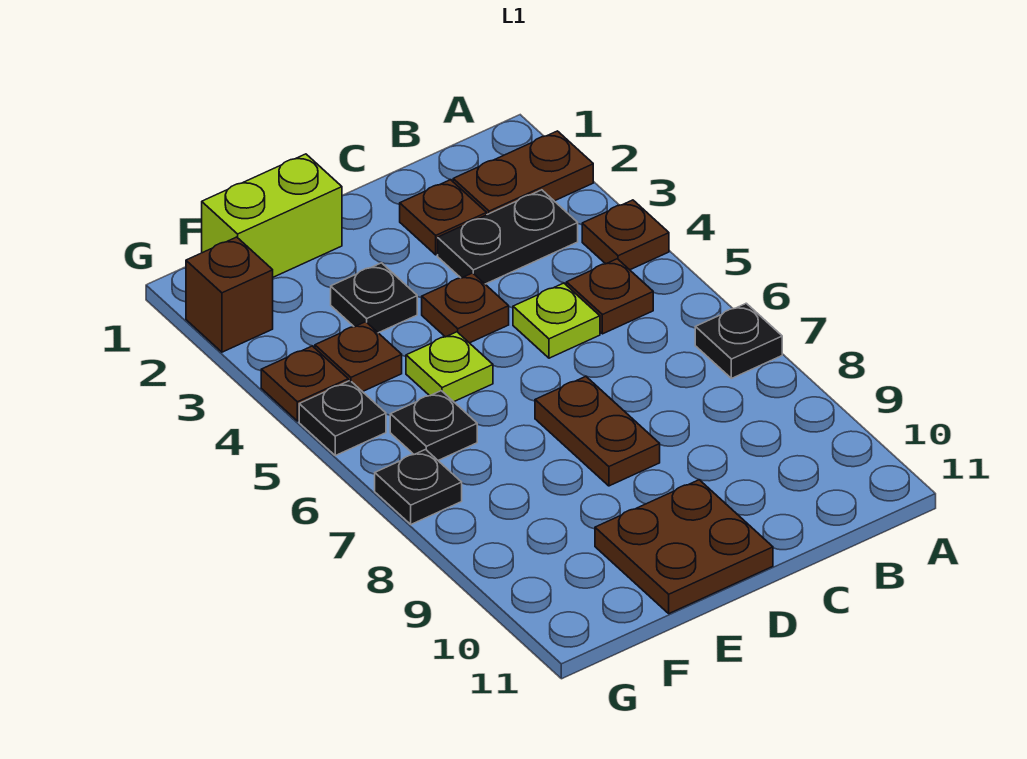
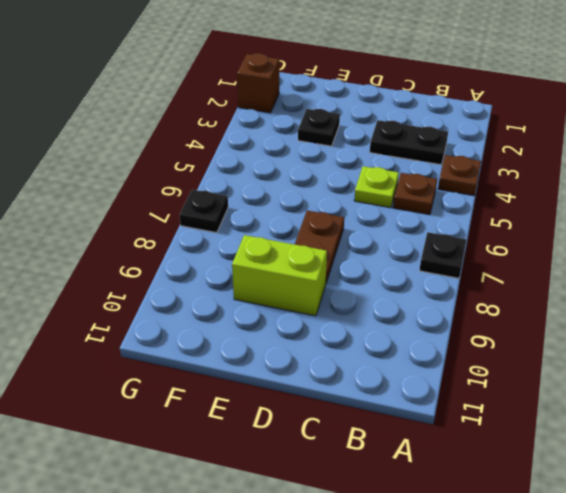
lime 1x2 brick [232,235,327,316] -> lime 1x2 brick moved to [202,154,342,277]
none -> brown 1x2 plate [453,131,593,214]
none -> brown 1x1 plate [400,180,487,255]
none -> brown 1x1 plate [422,273,509,343]

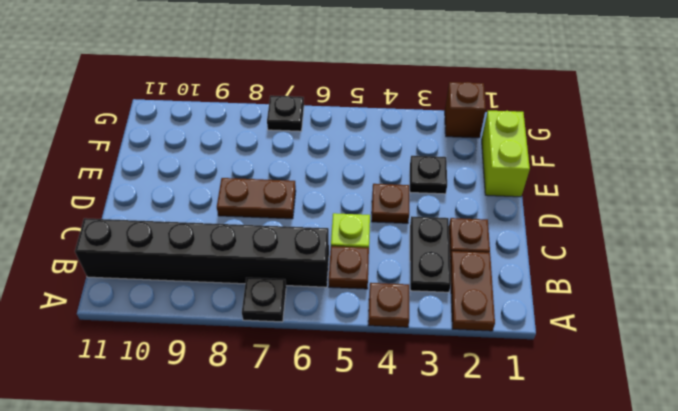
black 1x6 brick [75,218,329,287] -> none
none -> brown 2x2 plate [595,480,773,614]
none -> lime 1x1 plate [406,332,493,402]
none -> brown 1x1 plate [315,322,402,392]

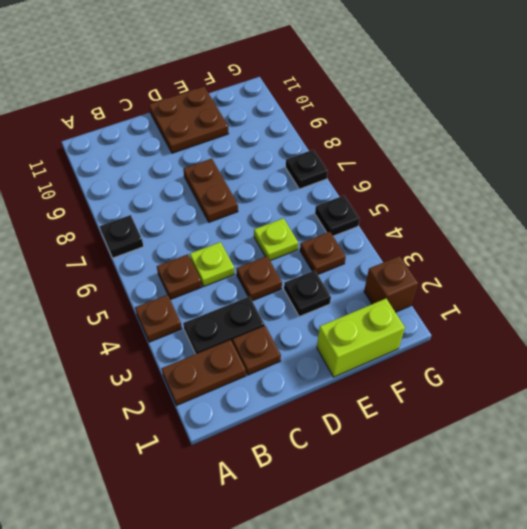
none -> black 1x1 plate [390,391,477,460]
none -> brown 1x1 plate [261,346,348,421]

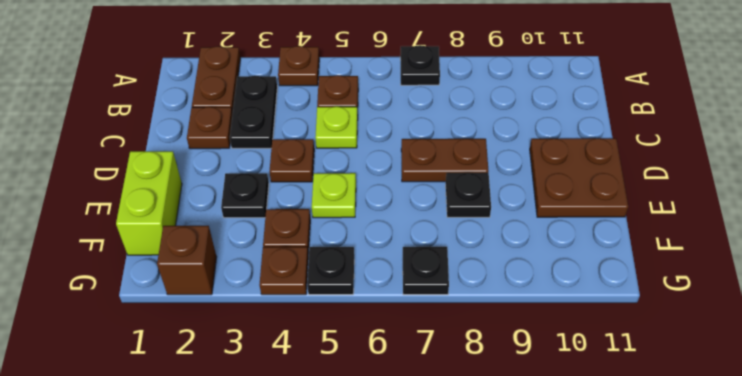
black 1x1 plate [446,173,491,217] -> black 1x1 plate moved to [390,391,477,460]

